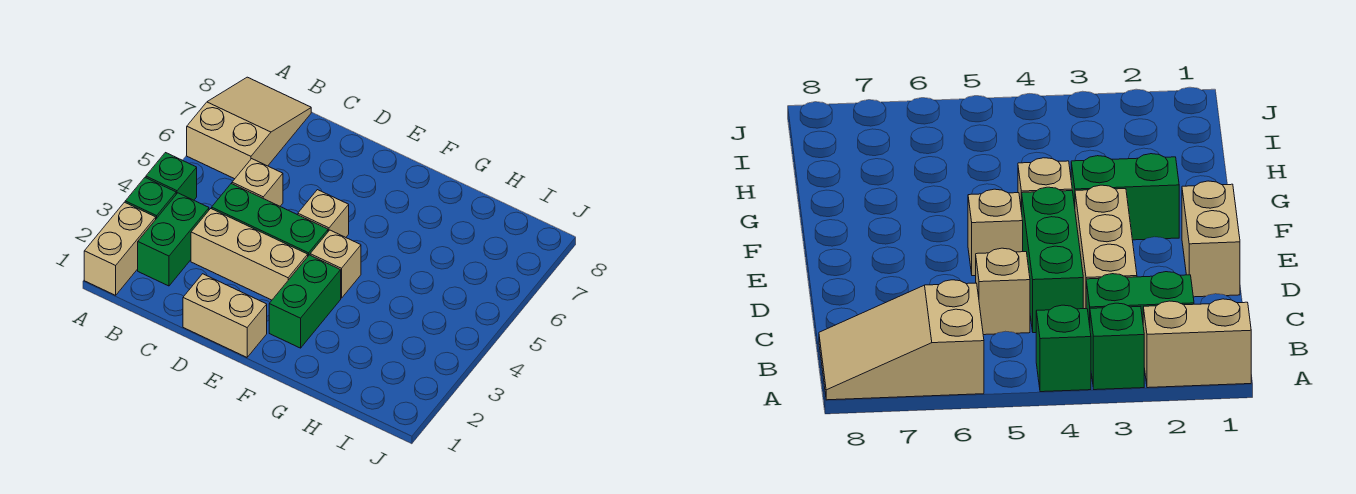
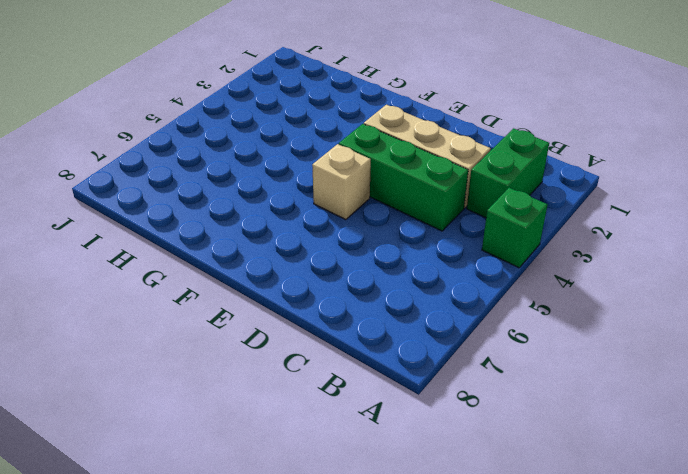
none -> tan 1x2 brick [84,202,156,295]
none -> green 1x1 brick [125,178,176,219]
none -> tan 2x3 slope [187,77,311,179]

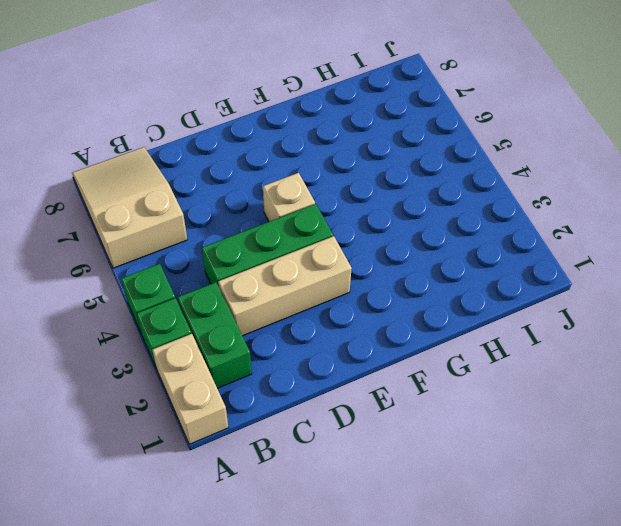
none -> tan 1x1 brick [232,159,283,206]
none -> tan 1x2 brick [183,274,267,357]
none -> green 1x2 brick [269,255,341,348]

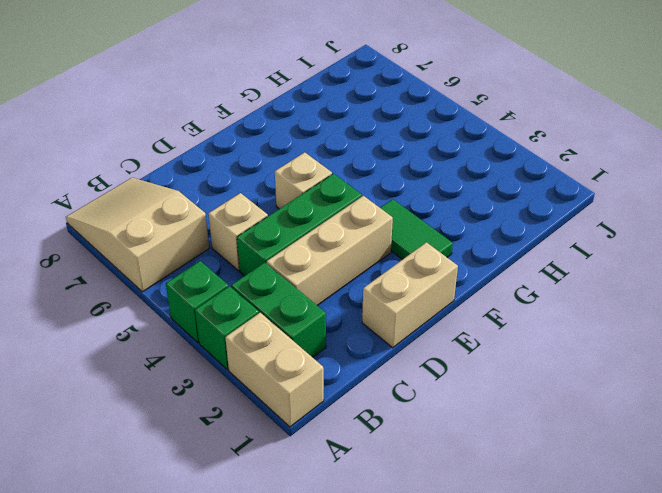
green 1x2 tile [380,199,453,259] -> green 1x2 brick [269,255,341,348]
none -> tan 1x1 brick [310,230,361,298]

